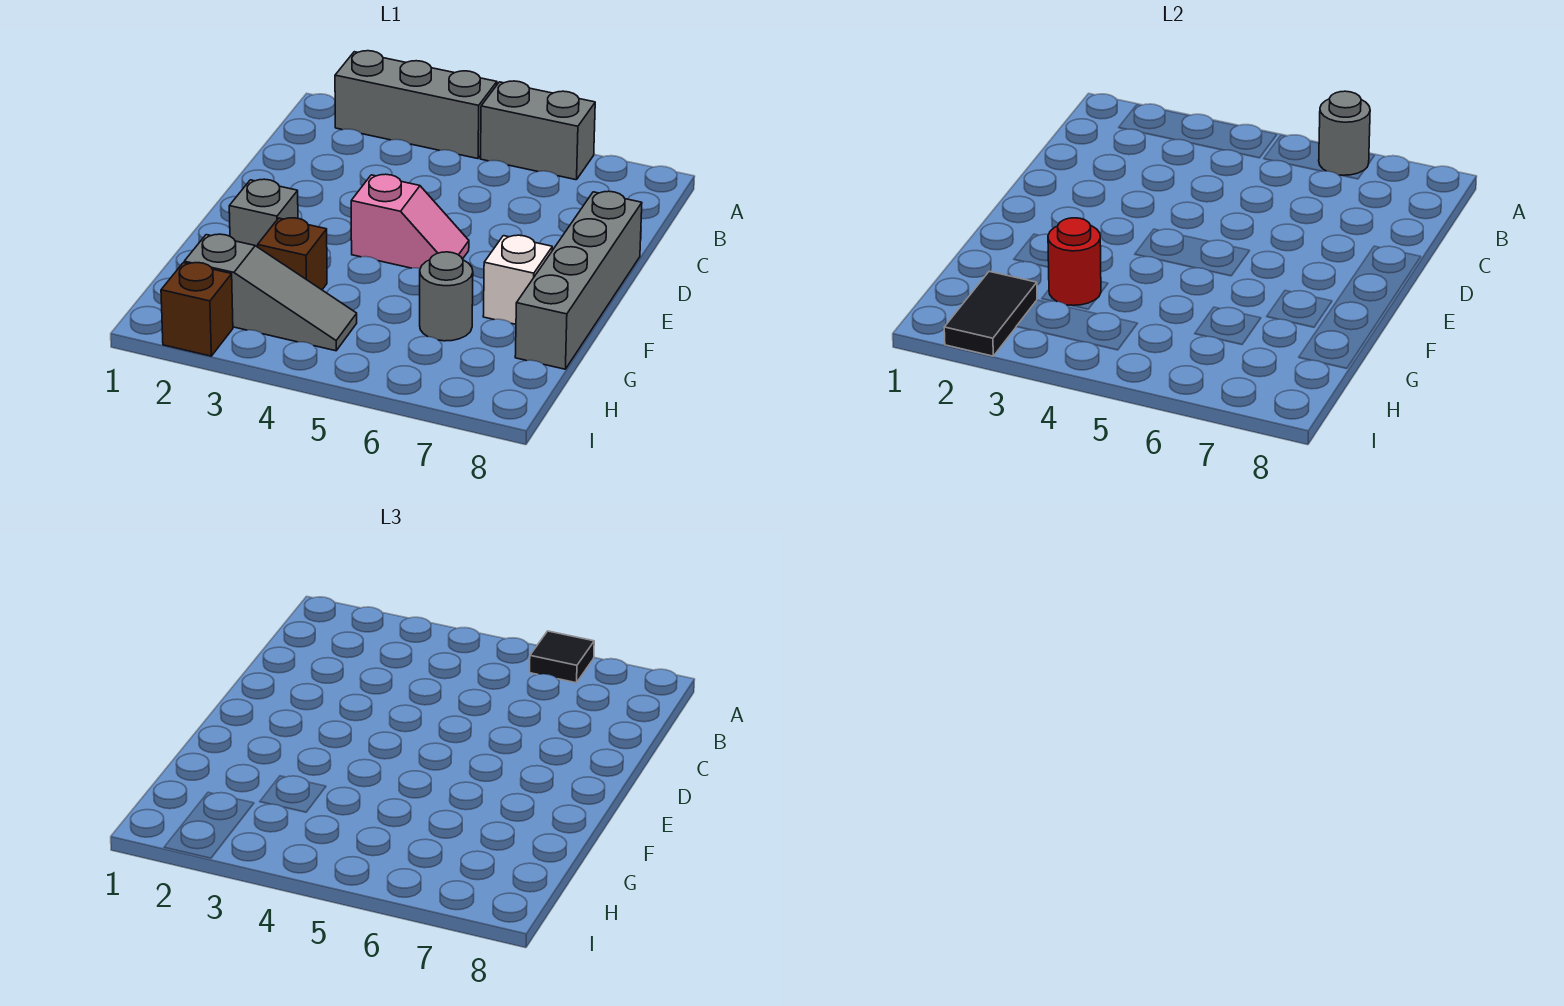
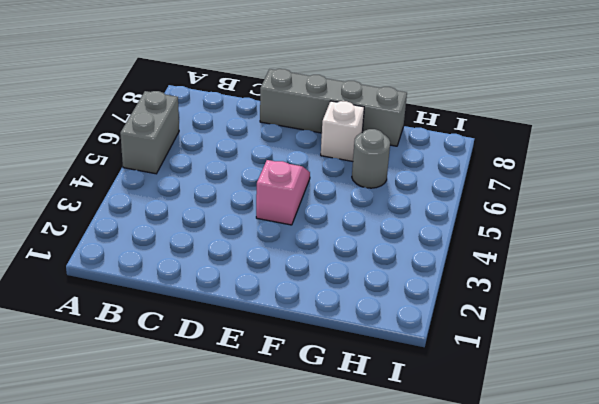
none -> grey 1x3 brick [335,51,497,159]
none -> grey 1x1 brick [229,179,298,247]
none -> brown 1x1 brick [258,218,327,290]

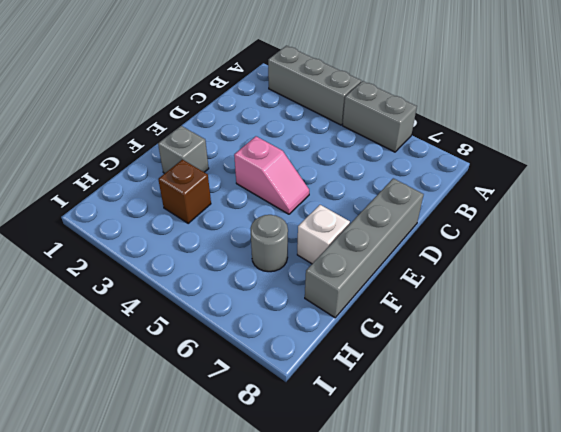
none -> grey 1x3 slope [184,234,357,351]
none -> brown 1x1 brick [161,263,233,356]
none -> grey 1x1 round brick [1319,91,1370,175]

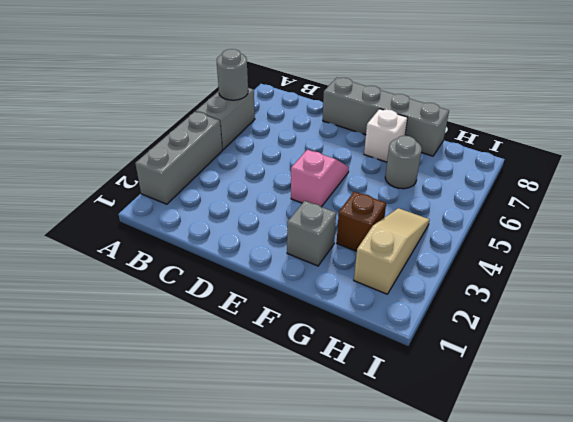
tan 1x3 slope [354,208,429,294] -> grey 1x3 slope [184,234,357,351]
none -> brown 1x1 brick [161,263,233,356]
none -> red 1x1 round brick [1048,218,1101,305]
none -> black 1x2 tile [944,271,1037,356]

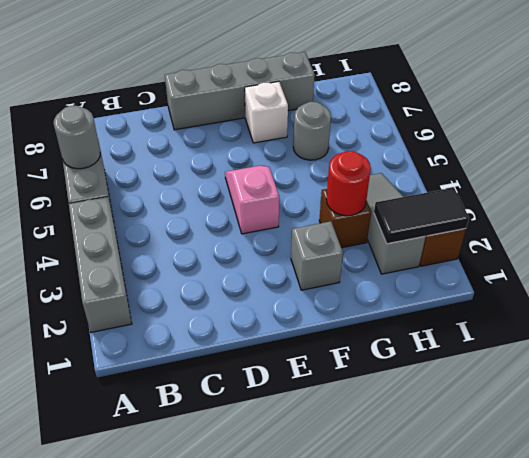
none -> black 1x1 tile [530,631,594,683]

